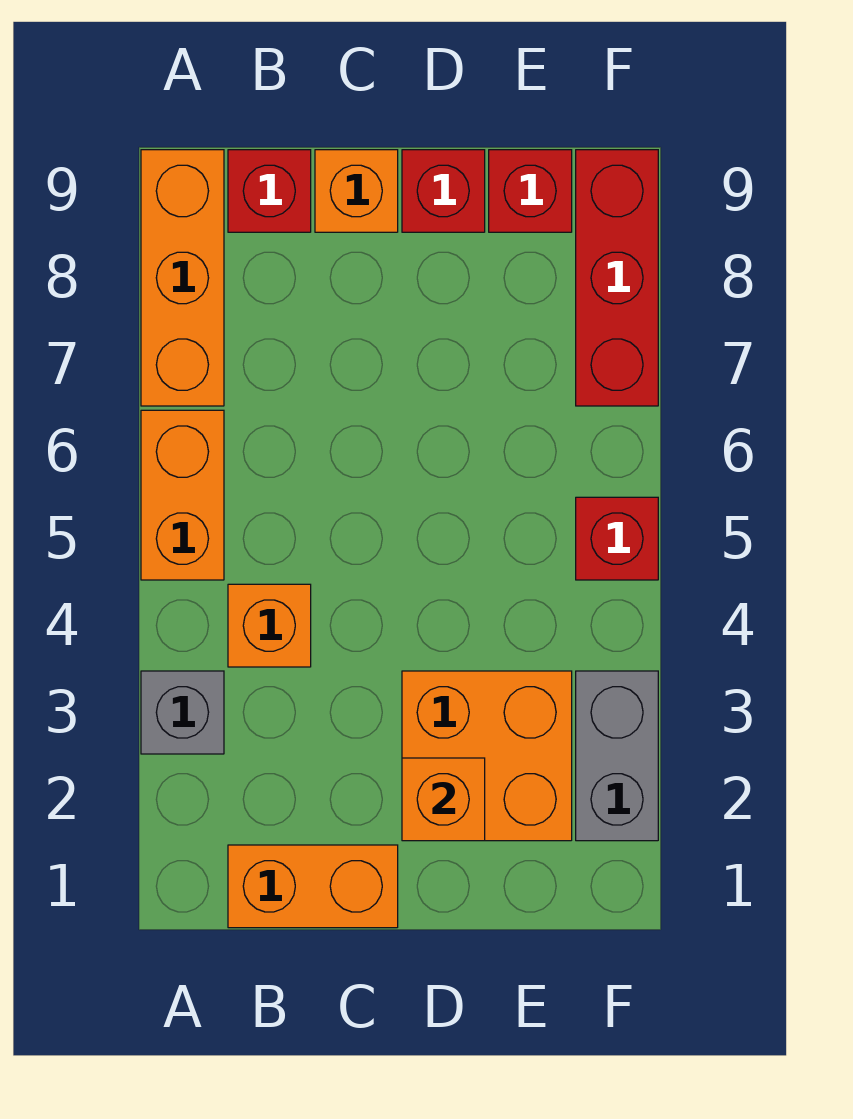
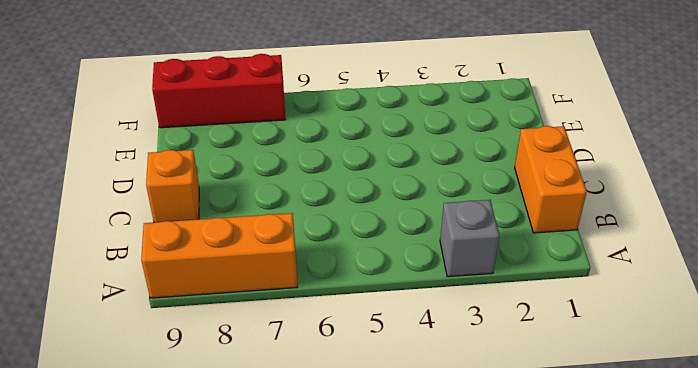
none -> orange 1x2 brick [141,410,224,580]
none -> orange 1x1 brick [228,584,311,667]
none -> red 1x1 brick [228,150,311,232]

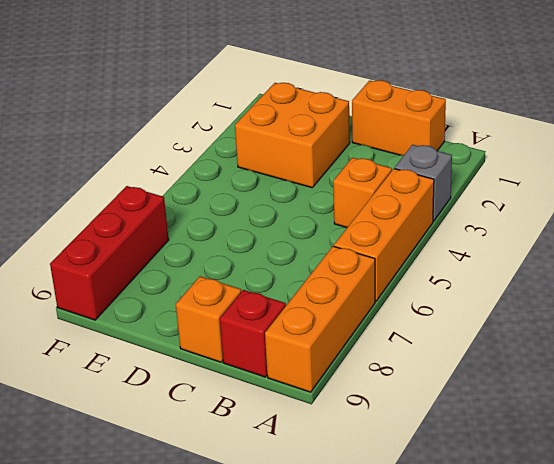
orange 1x3 brick [334,169,434,301] -> orange 1x2 brick [141,410,224,580]
none -> red 1x1 brick [402,150,485,232]
none -> red 1x1 brick [489,150,572,232]
none -> grey 1x2 brick [576,671,658,841]

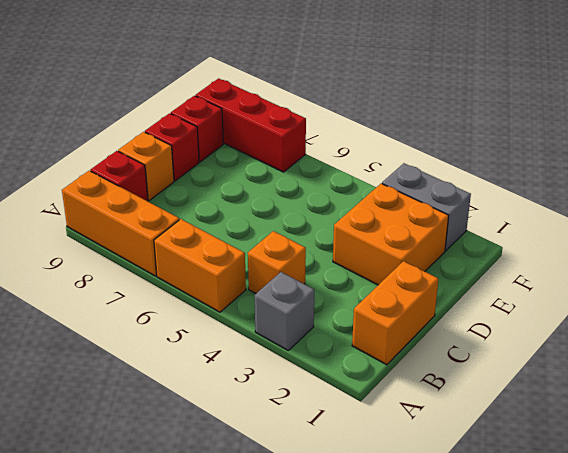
none -> red 1x1 brick [576,497,658,580]
none -> orange 1x1 brick [402,758,485,841]

